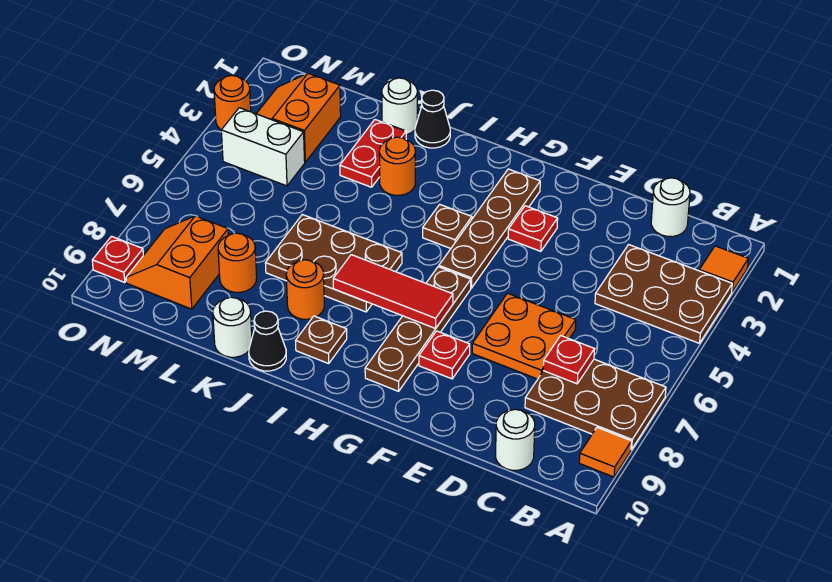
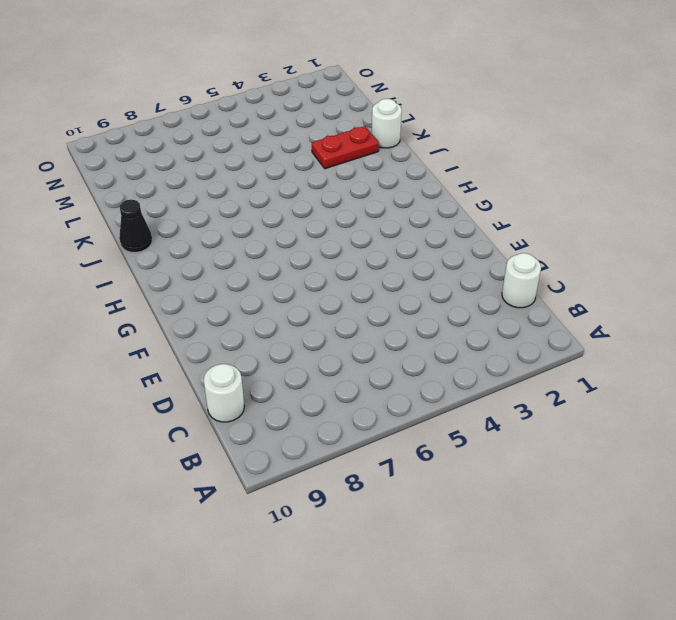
none -> orange 1x1 tile [699,246,748,292]
none -> brown 2x3 plate [595,245,732,343]
none -> brown 2x3 plate [525,359,666,450]

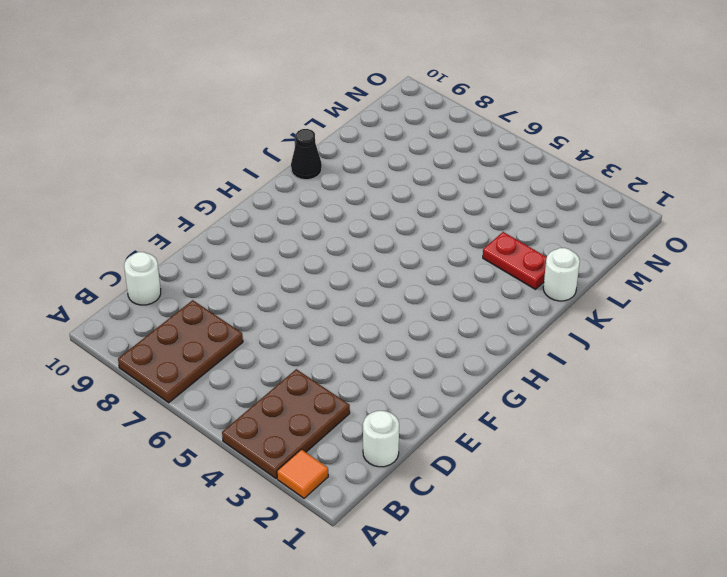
none -> orange 1x1 tile [579,428,631,477]
none -> orange 2x2 plate [472,293,576,379]
none -> red 1x1 plate [508,206,558,251]

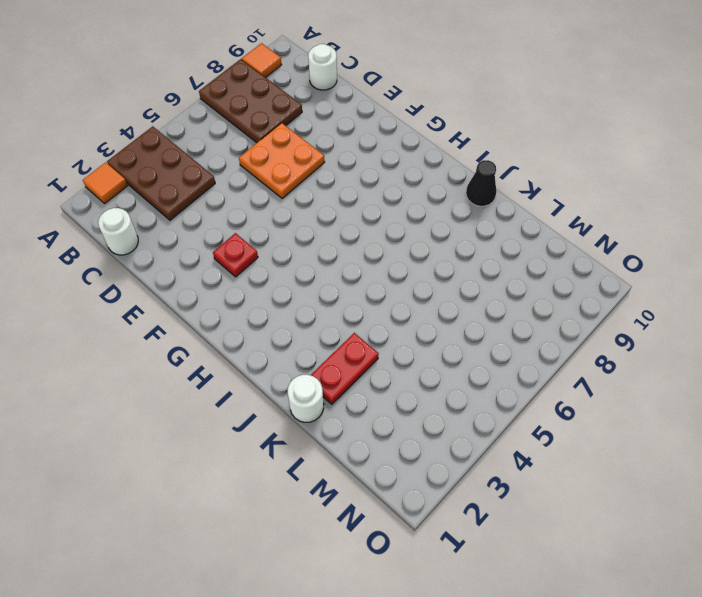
none -> red 1x1 plate [419,331,470,379]
none -> brown 1x4 plate [439,169,540,288]
none -> brown 1x4 plate [365,267,471,391]

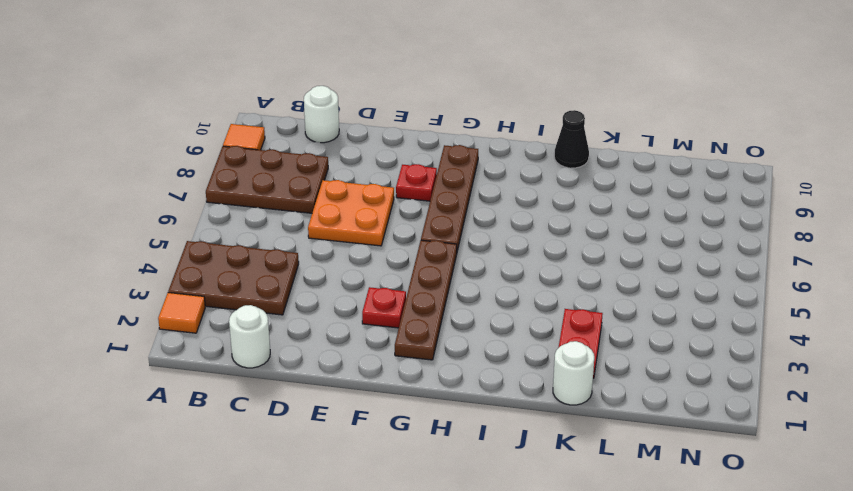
none -> brown 1x1 plate [423,204,472,248]
none -> brown 2x3 plate [265,215,402,312]
none -> brown 1x1 plate [296,316,347,364]

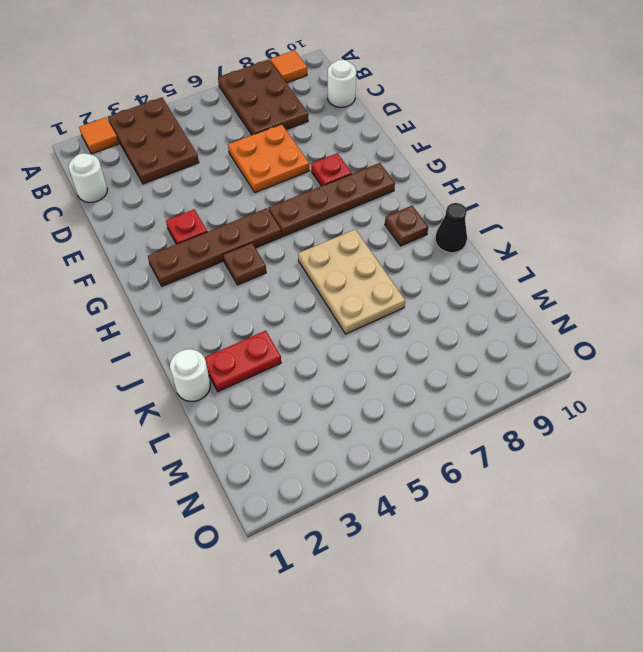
tan 2x3 plate [298,229,405,334] -> brown 2x3 plate [265,215,402,312]
none -> black 1x1 cone [415,90,450,148]
none -> orange 1x1 round brick [379,137,415,195]
none -> orange 1x1 round brick [286,260,324,319]

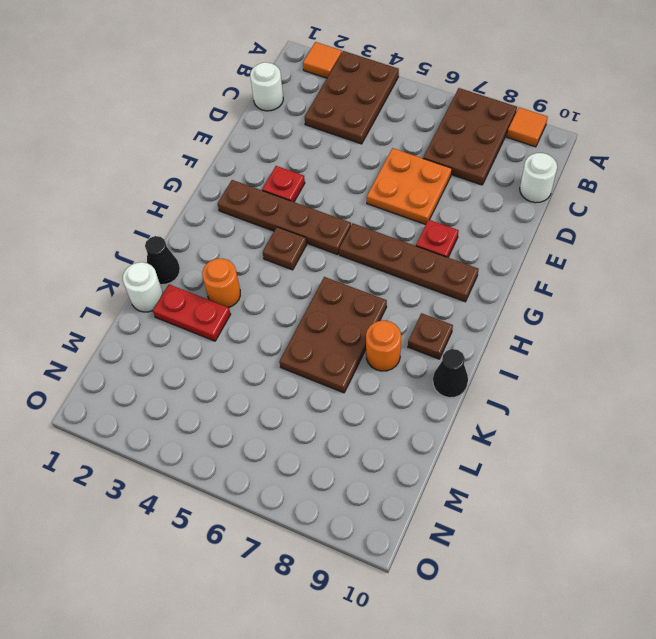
none -> white 1x1 round brick [213,297,252,357]
none -> orange 1x1 round brick [218,233,257,292]
none -> orange 2x2 slope [256,73,341,162]

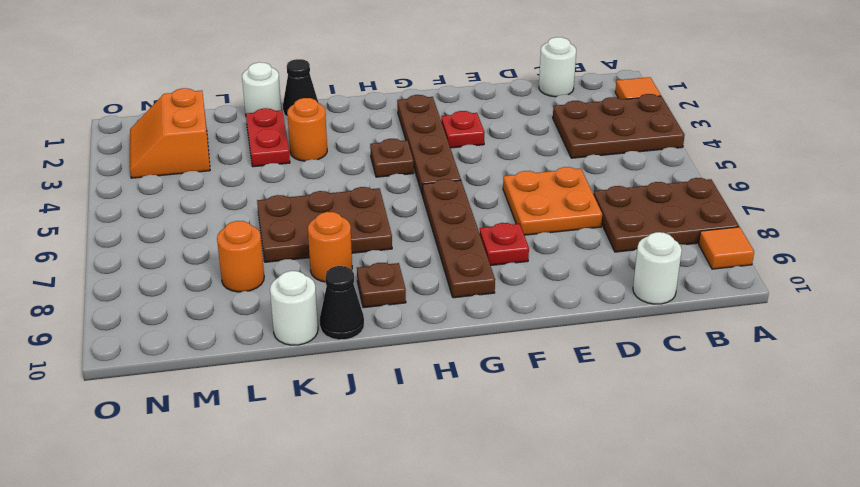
none -> white 1x2 brick [221,108,305,186]
none -> orange 2x2 slope [126,216,228,309]
none -> orange 1x1 round brick [214,76,251,130]

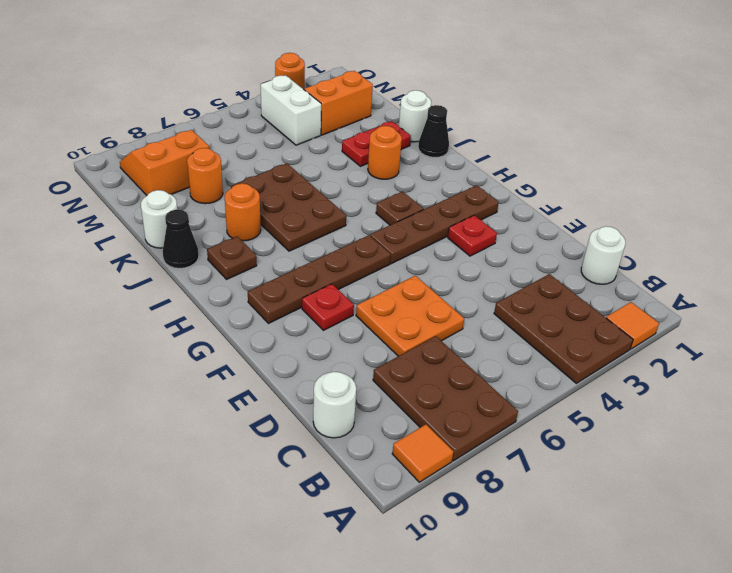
none -> red 1x1 plate [92,236,143,283]
none -> red 1x1 plate [543,336,595,384]
none -> red 1x3 tile [333,255,453,328]

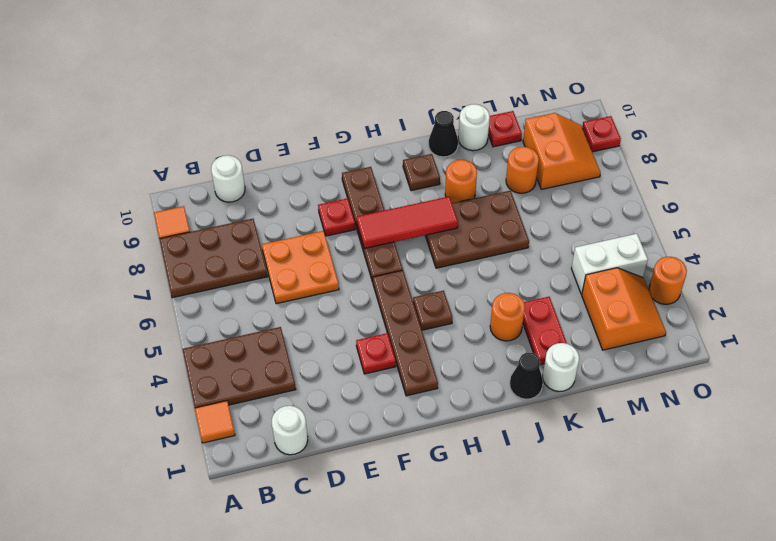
red 1x1 plate [488,111,522,147] -> red 1x1 plate moved to [543,336,595,384]

